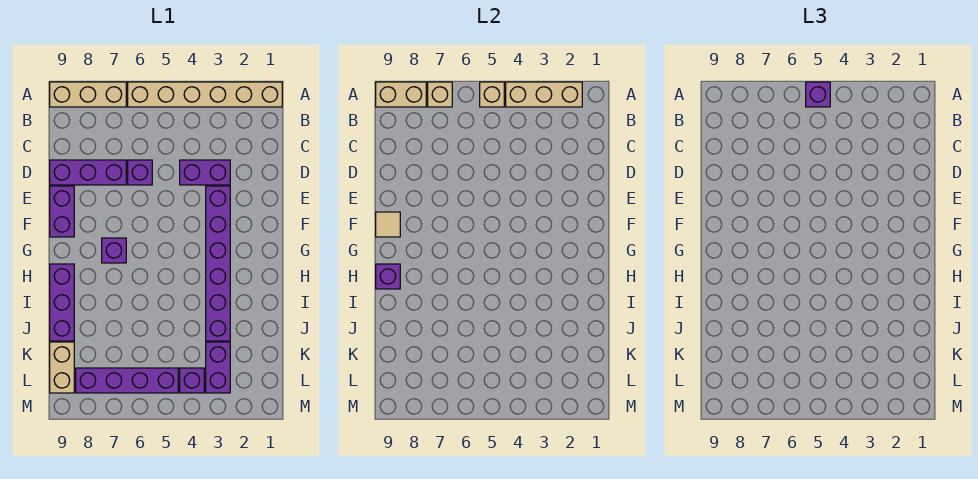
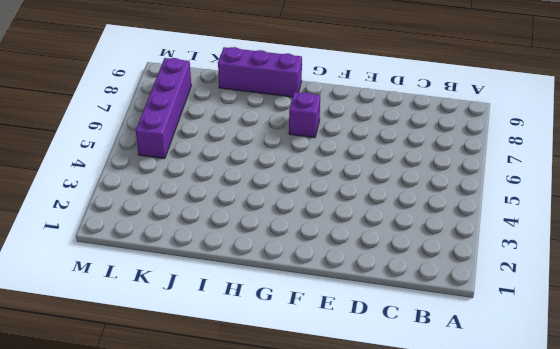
none -> tan 1x6 brick [128,82,282,107]
none -> tan 1x3 brick [50,82,126,107]
none -> purple 1x2 brick [180,160,230,185]

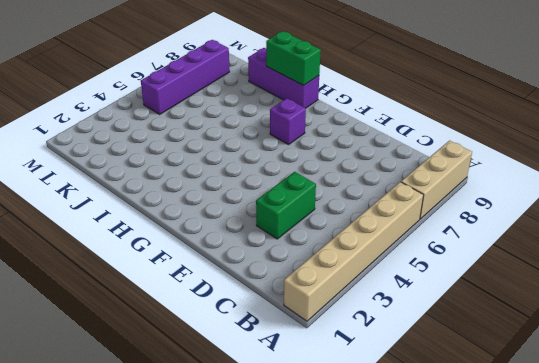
green 1x2 brick [256,172,316,239] -> purple 1x2 brick [180,160,230,185]
green 1x2 brick [266,31,321,85] -> purple 1x1 brick [376,264,400,289]
none -> purple 1x1 brick [128,160,152,185]
none -> purple 1x3 brick [50,160,126,185]
none -> purple 1x6 brick [206,186,230,341]

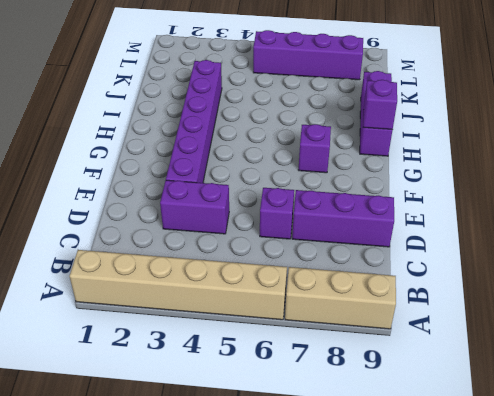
none -> purple 1x2 brick [50,186,74,237]
none -> purple 1x2 brick [206,342,230,393]
none -> tan 1x2 brick [50,342,74,393]

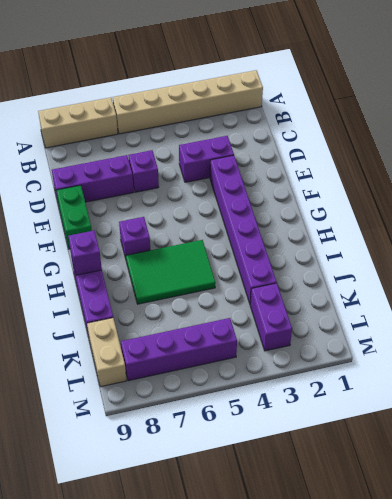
green 1x2 brick [56,185,92,249] -> purple 1x2 brick [50,186,74,237]
green 2x3 tile [126,240,216,304] -> none
none -> purple 1x1 brick [180,368,204,393]
none -> tan 1x3 brick [506,82,582,107]
none -> tan 1x1 brick [480,82,504,107]

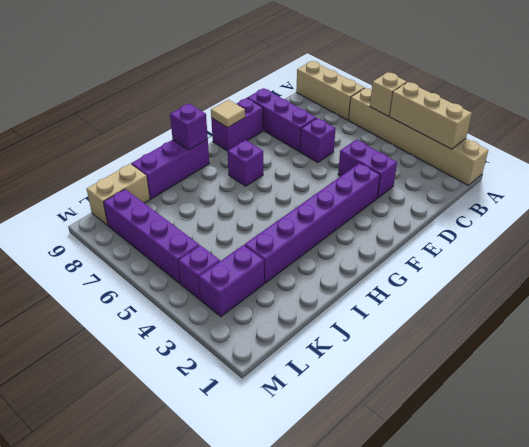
none -> tan 1x1 brick [428,82,452,107]
none -> tan 1x2 brick [376,82,426,107]
none -> purple 1x1 brick [806,82,830,107]

